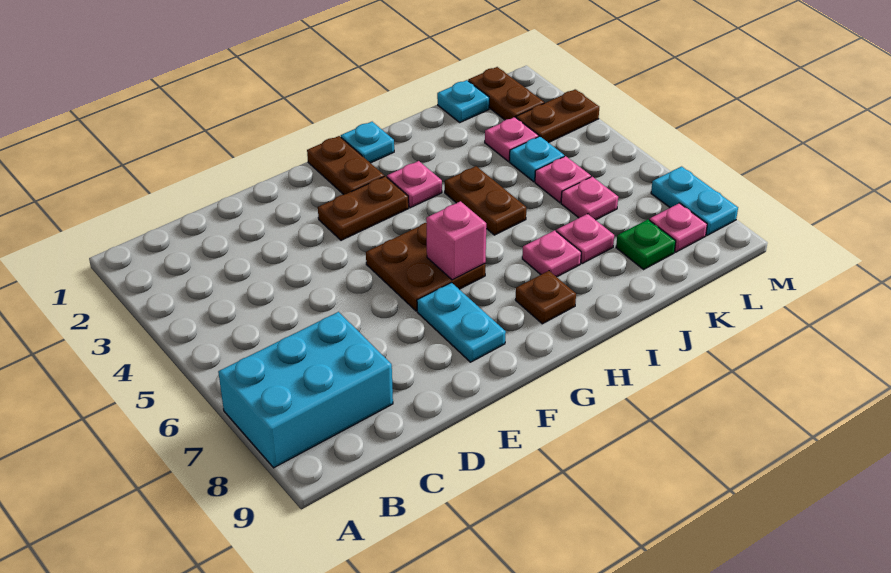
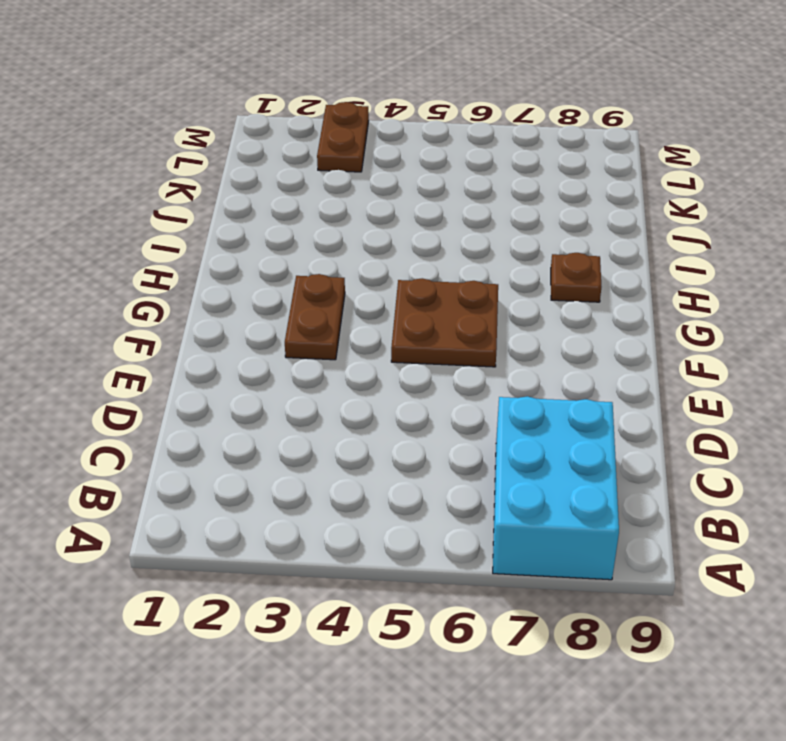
none -> cyan 1x2 plate [417,283,506,362]
none -> brown 1x2 plate [307,136,384,195]
none -> cyan 1x1 plate [341,122,394,163]

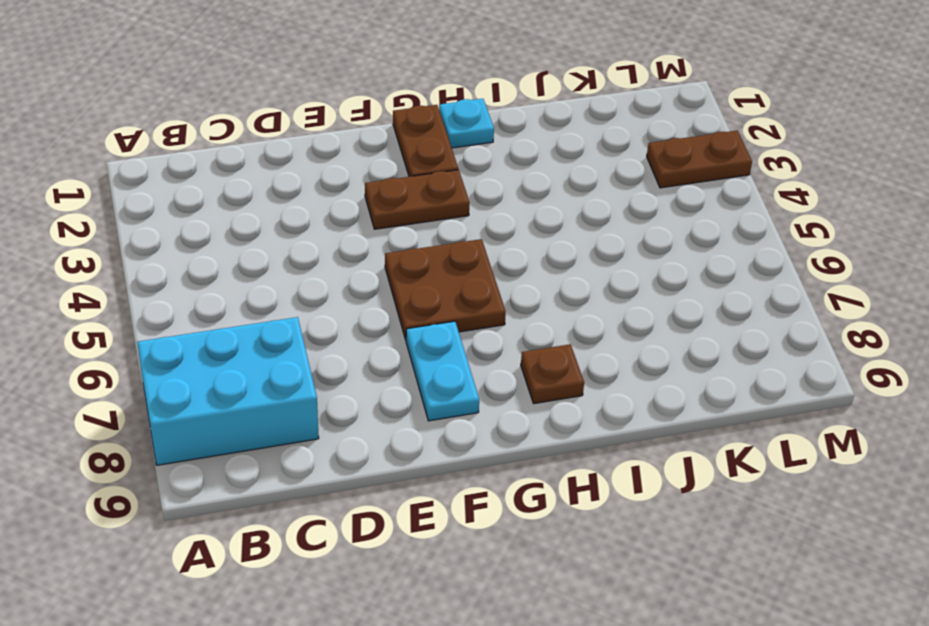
none -> pink 1x1 plate [387,161,442,208]
none -> brown 1x2 plate [445,166,526,235]
none -> pink 1x1 plate [522,230,581,277]

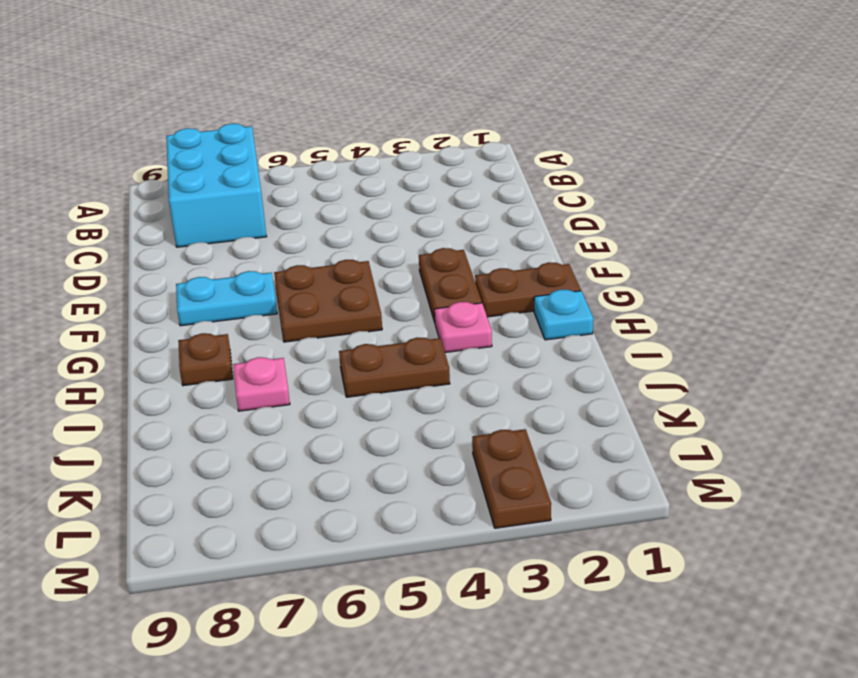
none -> pink 1x1 plate [556,214,614,264]
none -> cyan 1x1 plate [437,80,489,122]
none -> pink 1x1 plate [485,117,539,161]

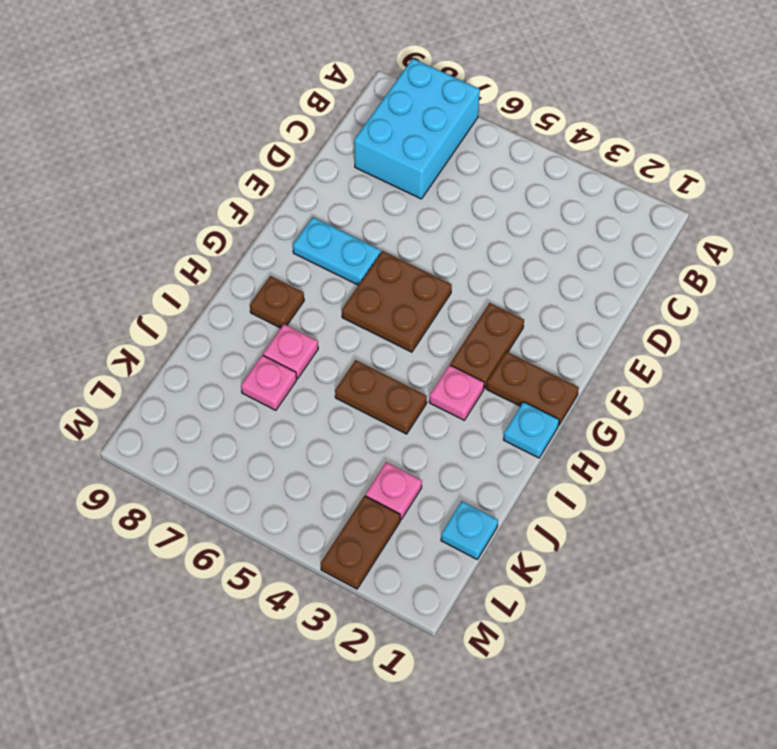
none -> cyan 1x1 plate [509,136,564,182]
none -> pink 1x1 plate [535,156,591,203]
none -> pink 1x1 plate [561,177,618,220]

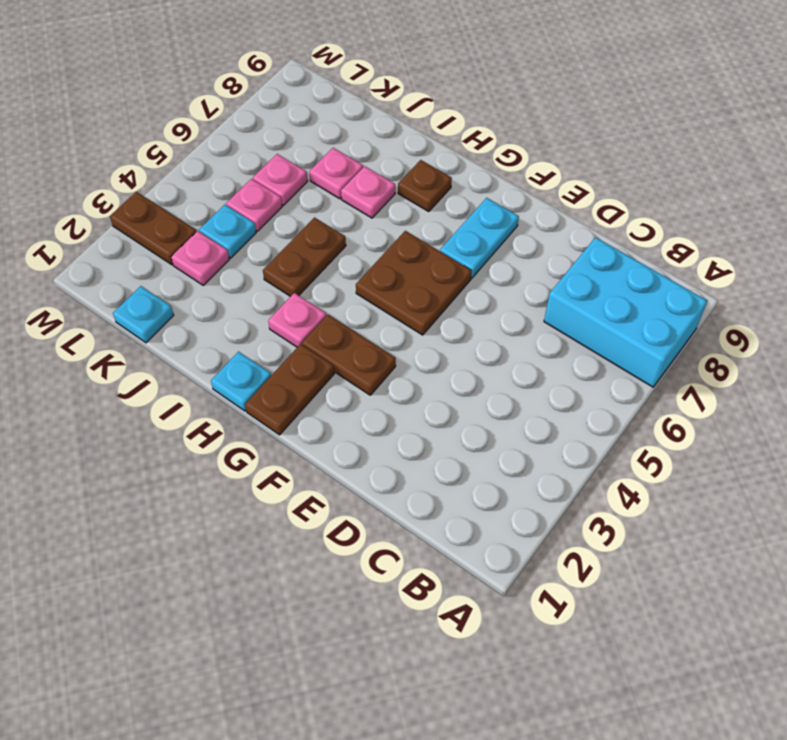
none -> green 1x1 plate [616,220,676,269]
none -> brown 1x2 plate [468,67,544,120]
none -> pink 1x1 plate [649,203,707,252]

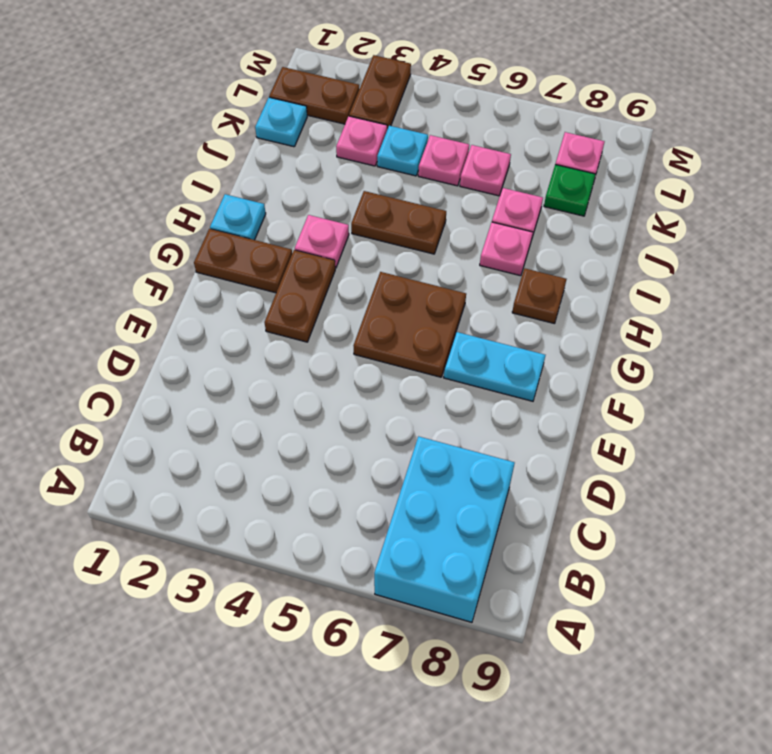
none -> cyan 1x2 plate [651,167,738,235]
none -> pink 1x1 brick [426,201,486,280]

